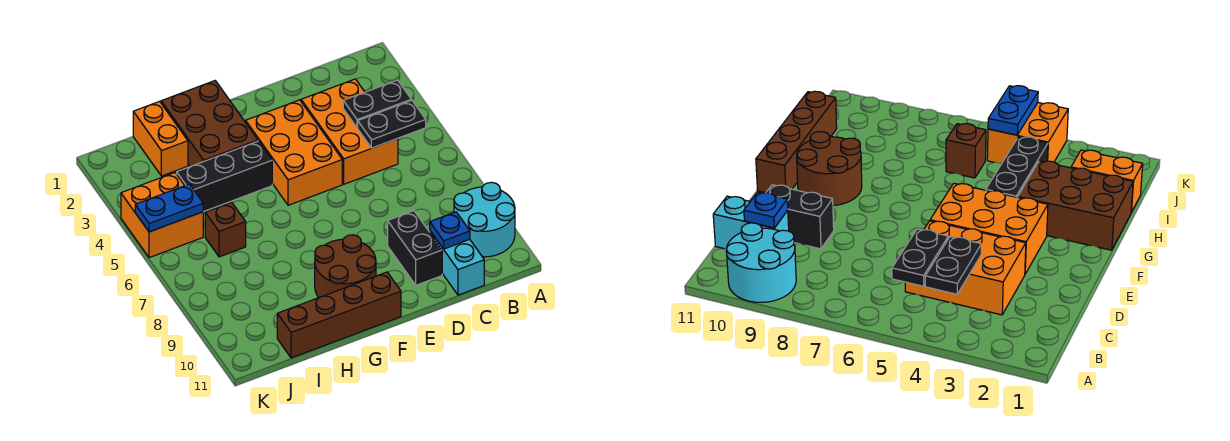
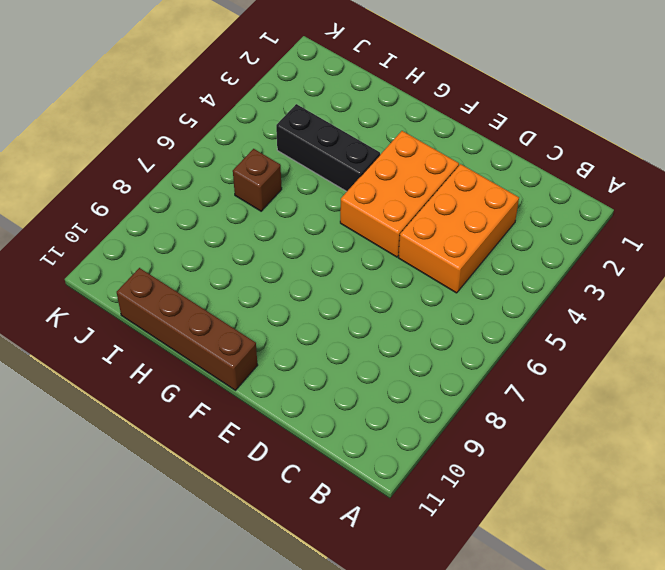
none -> cyan 2x2 round brick [454,182,515,257]
none -> cyan 1x2 brick [430,231,484,295]
none -> black 1x2 brick [388,211,442,285]

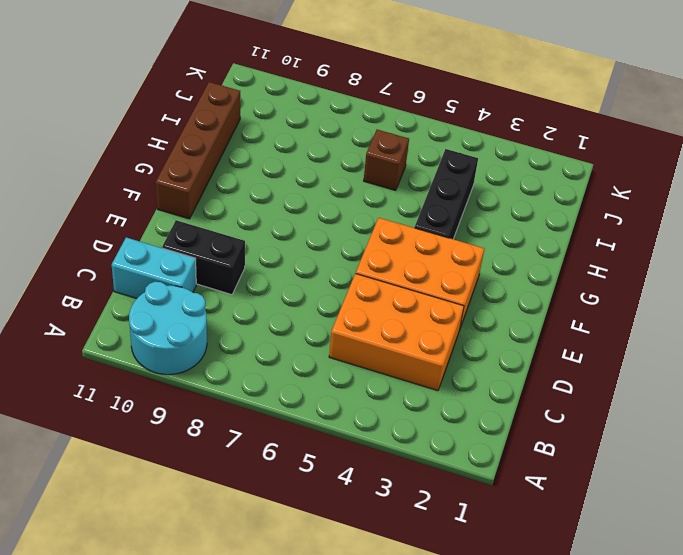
none -> brown 2x2 round brick [315,235,376,298]
none -> brown 2x3 brick [161,81,258,167]
none -> orange 1x2 brick [133,101,188,176]

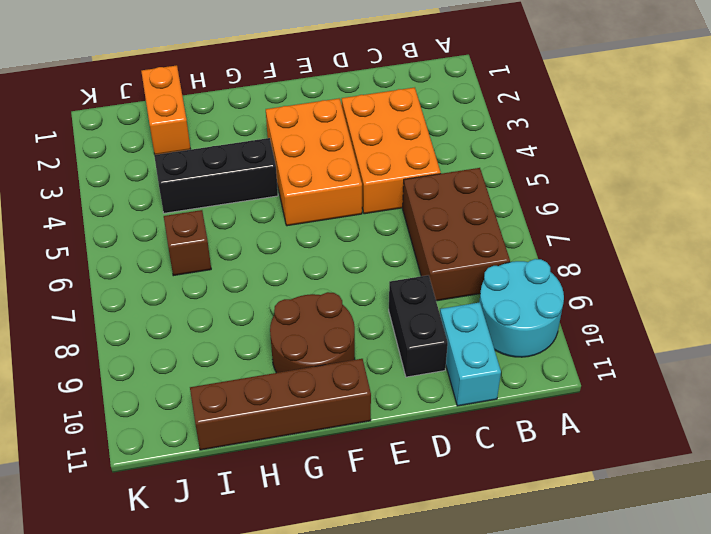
brown 2x3 brick [403,168,510,301] -> brown 2x3 brick moved to [161,81,258,167]
none -> orange 2x2 brick [121,173,203,258]
none -> black 1x2 plate [343,80,411,128]
none -> black 1x2 plate [358,100,426,148]

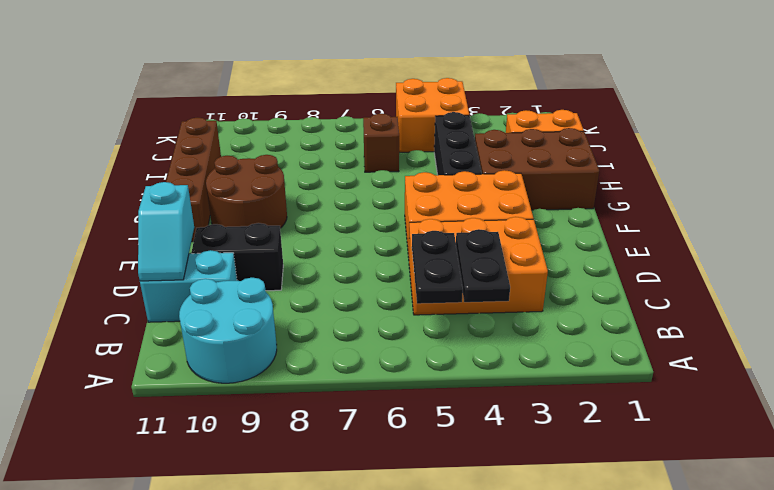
cyan 1x2 slope [138,182,194,281] -> none
none -> blue 1x1 plate [430,212,470,249]
none -> blue 1x2 plate [135,184,203,232]

